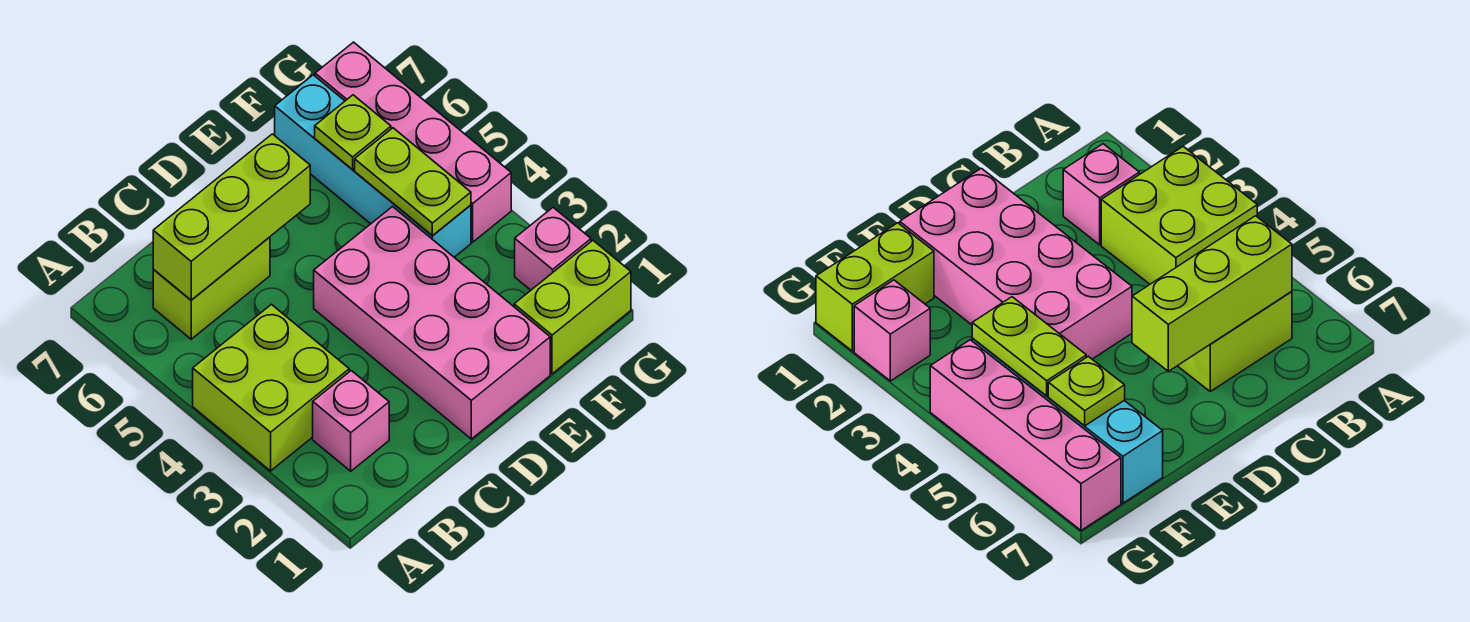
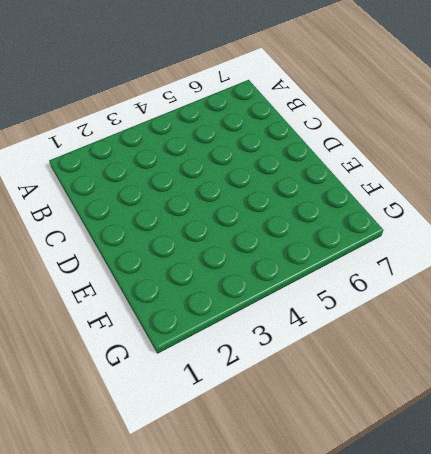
none -> lime 2x2 brick [193,304,349,471]
none -> pink 1x1 brick [313,371,389,471]

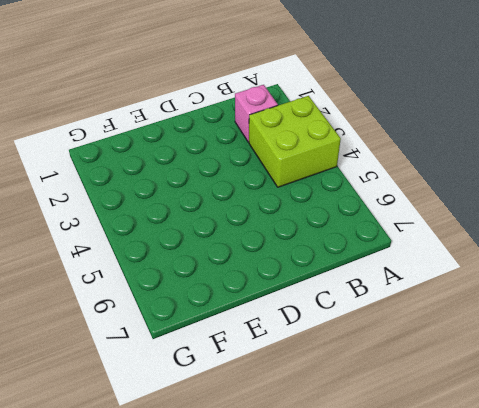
none -> lime 1x2 brick [153,237,270,339]
none -> pink 2x4 brick [314,207,550,439]

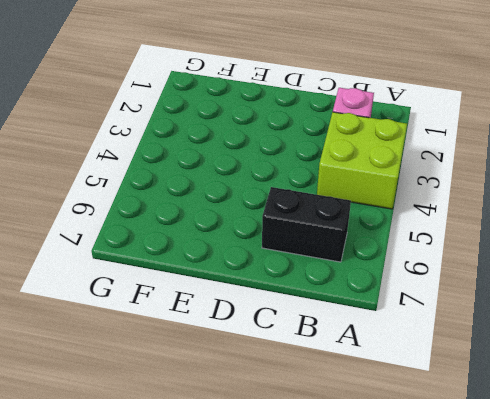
black 1x2 brick [262,187,351,262] -> lime 1x2 brick [153,237,270,339]
none -> pink 2x4 brick [314,207,550,439]
none -> lime 1x2 brick [514,241,631,374]

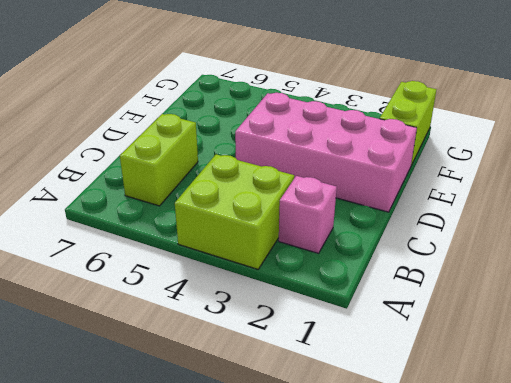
none -> cyan 1x4 brick [275,75,471,257]
none -> pink 1x1 brick [515,207,591,290]

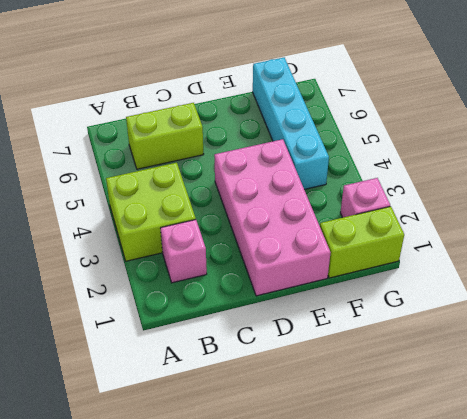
none -> pink 1x4 brick [315,42,511,242]
none -> lime 1x3 brick [153,134,310,300]

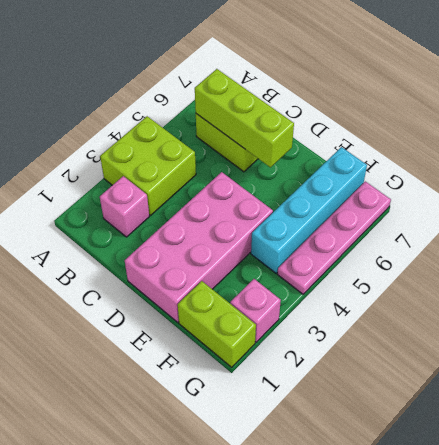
pink 1x4 plate [277,181,391,294] -> pink 1x4 brick [315,42,511,242]
none -> lime 1x2 plate [355,128,471,236]
none -> lime 1x1 plate [315,95,391,170]

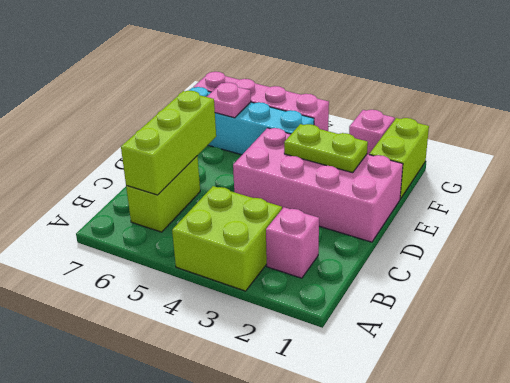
lime 1x2 plate [284,124,368,173] -> lime 1x2 plate moved to [355,128,471,236]
pink 1x1 plate [207,82,251,118] -> lime 1x1 plate [315,95,391,170]

